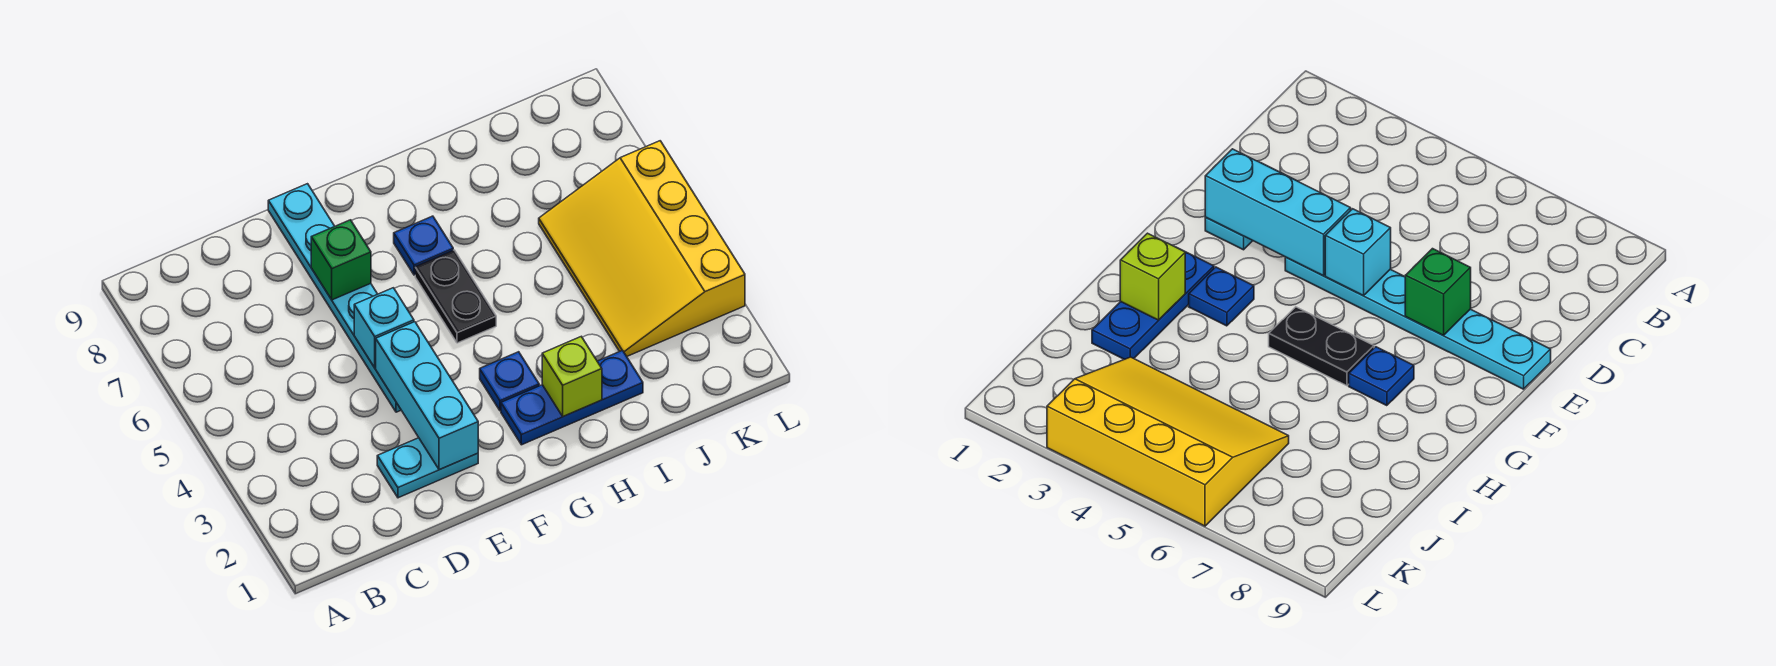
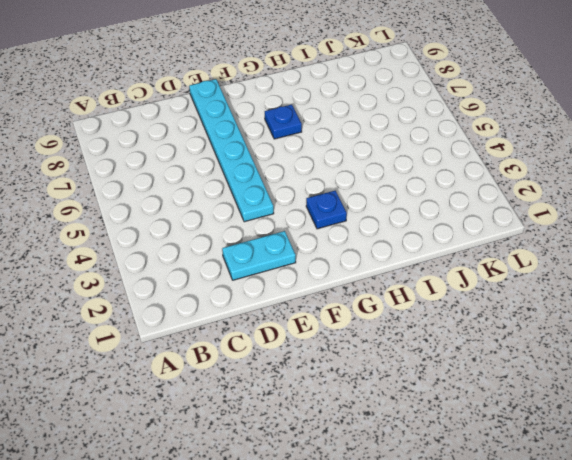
none -> blue 1x3 plate [501,350,643,445]
none -> black 1x2 plate [415,250,496,343]

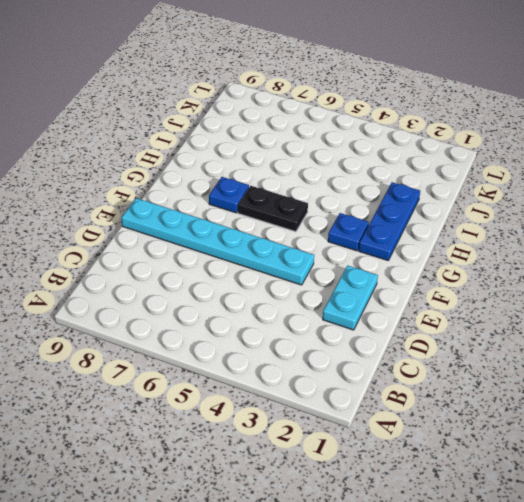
none -> yellow 3x4 slope [539,141,745,356]
none -> cyan 1x3 brick [376,322,478,470]

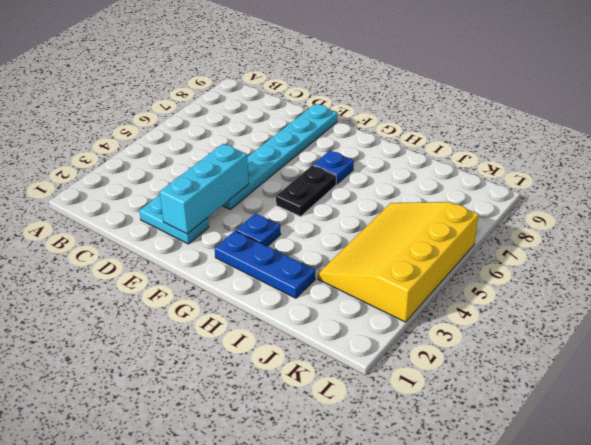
none -> cyan 1x1 brick [354,288,414,368]
none -> green 1x1 brick [311,220,371,300]

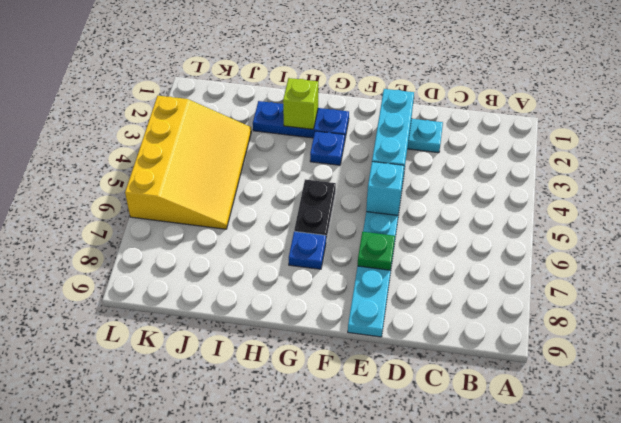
green 1x1 plate [358,232,395,270] -> green 1x1 brick [311,220,371,300]

